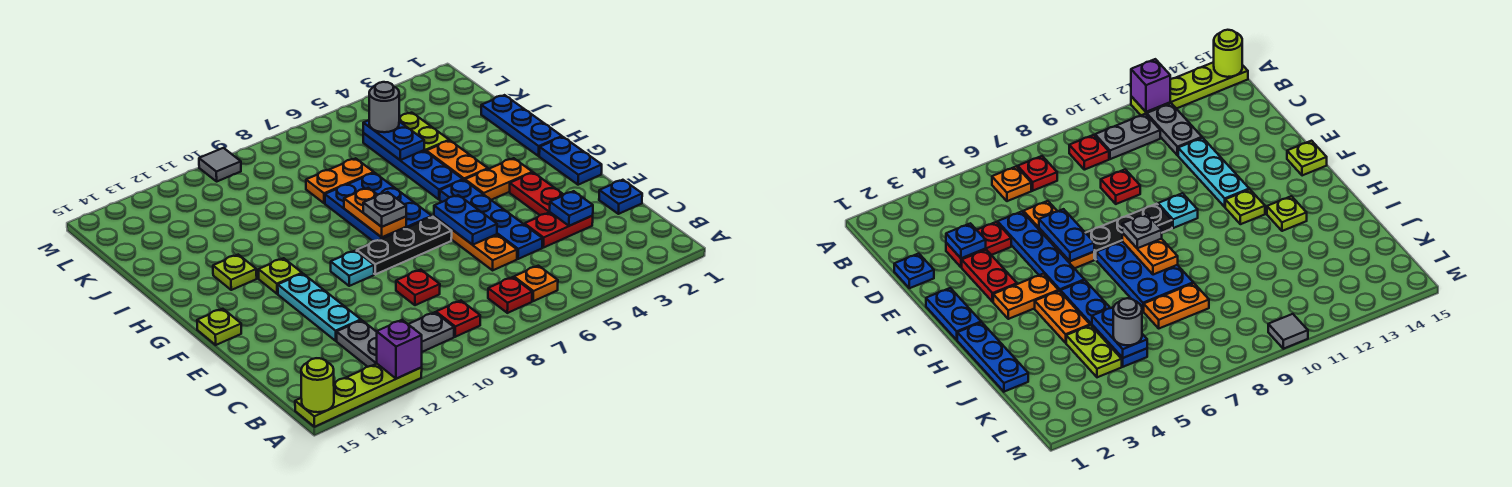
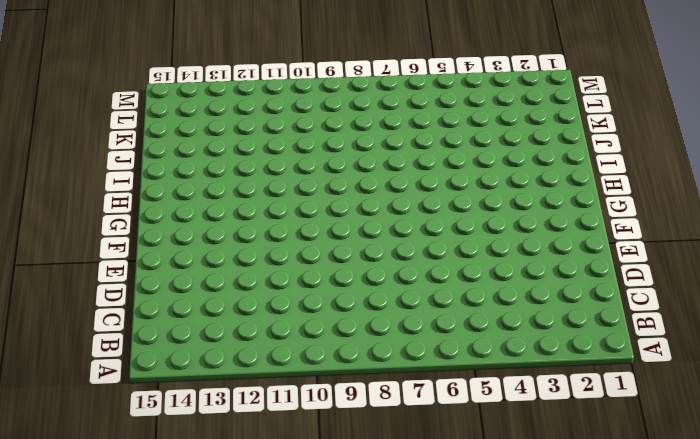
none -> lime 1x4 plate [295,364,422,427]
none -> orange 1x1 plate [514,266,558,301]
none -> red 1x1 plate [488,277,532,313]
none -> red 1x1 plate [436,301,480,337]

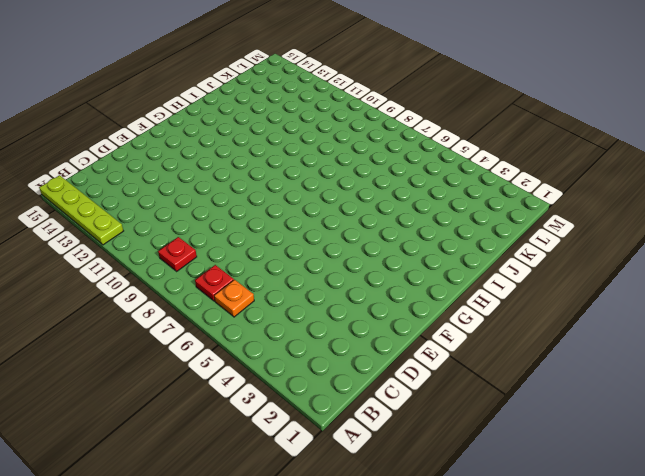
none -> grey 1x2 plate [408,312,454,352]
none -> grey 1x2 plate [337,320,377,367]
none -> blue 1x1 plate [599,180,642,214]
none -> red 1x2 plate [524,212,593,248]

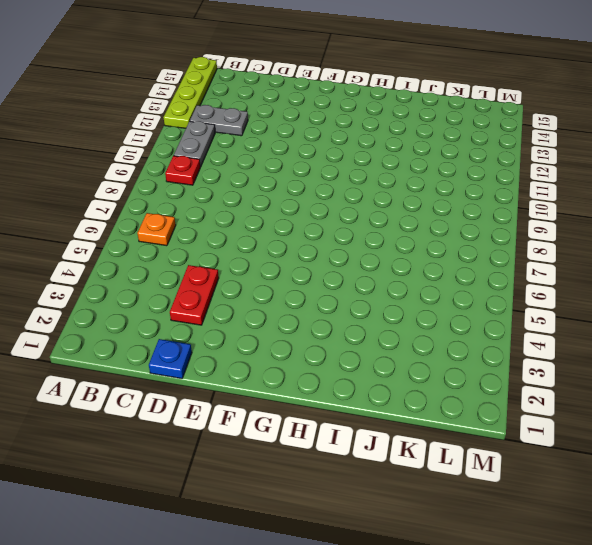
none -> red 1x1 plate [488,277,532,313]
none -> blue 1x4 plate [440,180,542,259]
none -> orange 1x3 plate [434,216,517,270]
none -> red 1x1 plate [396,270,440,305]

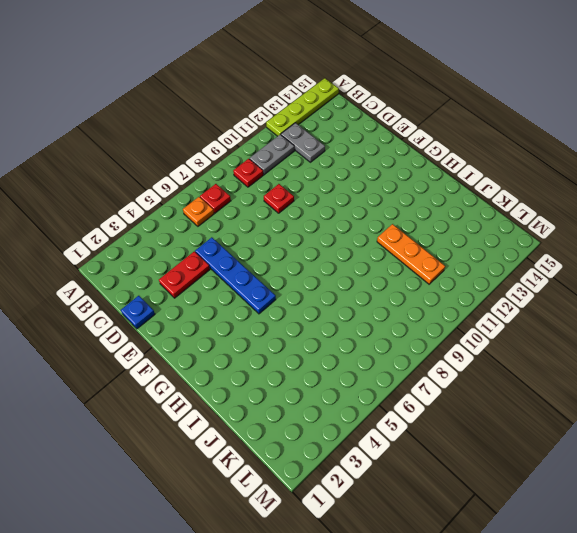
orange 1x3 plate [377,224,445,284] -> orange 1x3 plate moved to [434,216,517,270]
none -> cyan 1x3 plate [278,274,361,341]
none -> red 1x2 plate [510,173,564,215]
none -> blue 1x2 plate [539,137,602,185]
none -> black 1x3 plate [357,217,452,274]

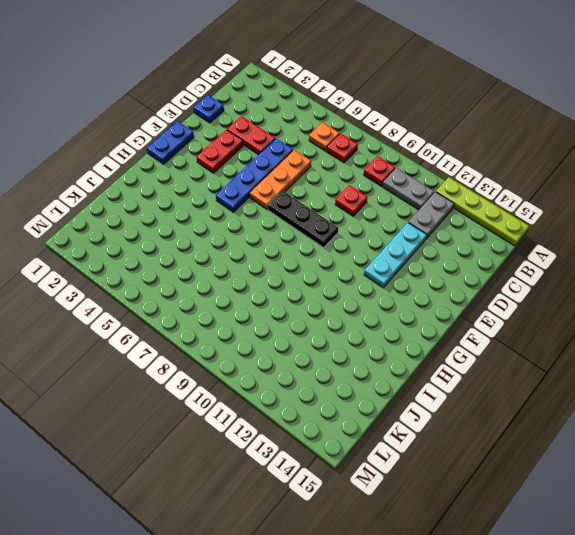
none -> cyan 1x1 plate [331,251,374,286]
none -> lime 1x1 plate [197,309,241,345]
none -> orange 1x2 plate [465,158,533,200]
none -> blue 2x3 plate [325,173,432,241]

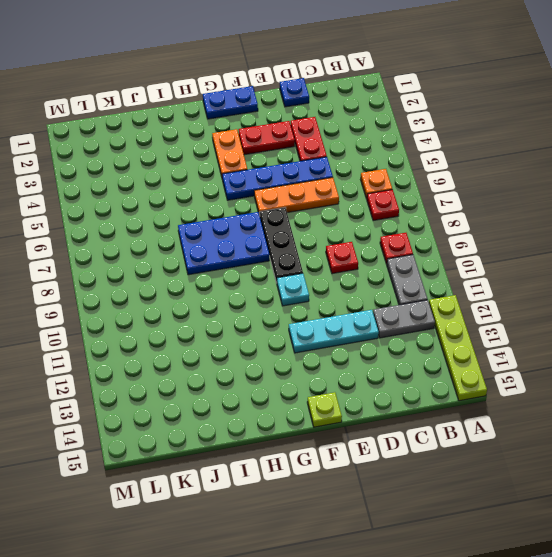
none -> lime 1x1 plate [259,258,302,294]
none -> blue 1x3 plate [481,95,562,156]
none -> orange 1x2 plate [426,141,488,180]
none -> blue 1x4 plate [363,133,463,199]

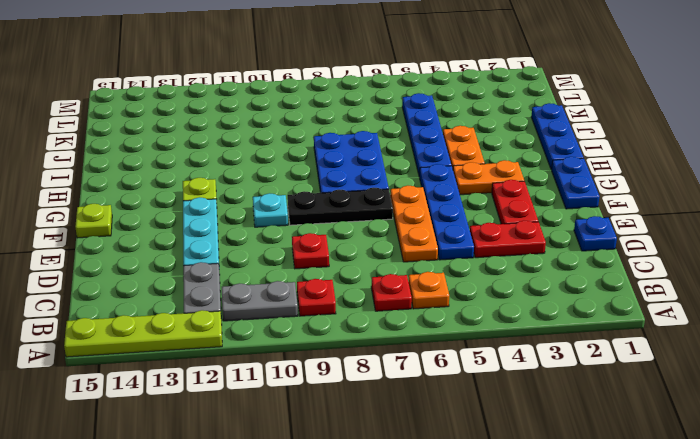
none -> lime 1x1 plate [213,255,257,290]
none -> lime 1x2 plate [399,113,449,151]
none -> orange 1x2 plate [306,158,374,203]
none -> grey 1x1 tile [199,148,241,181]

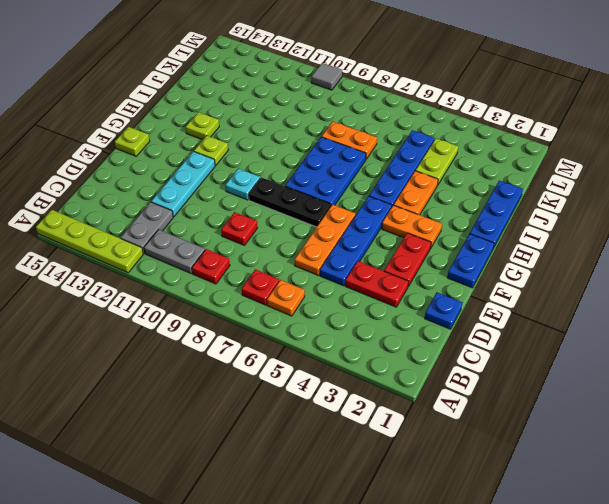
none -> purple 1x1 brick [377,320,422,379]
none -> lime 1x1 round brick [301,358,334,412]
none -> blue 1x1 plate [550,191,593,226]
none -> blue 1x2 plate [434,195,497,245]

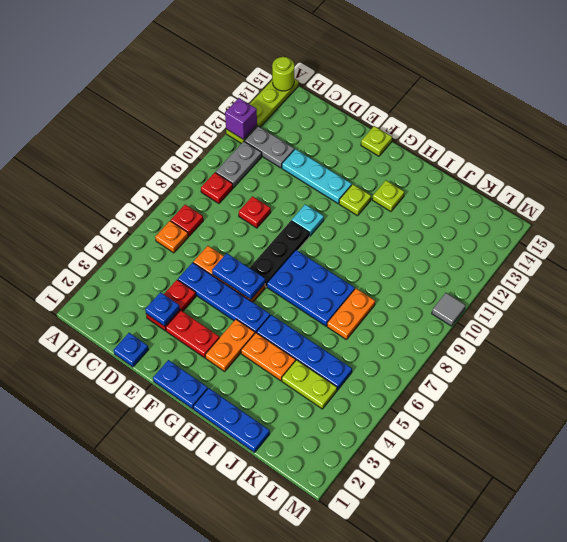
none -> orange 1x2 plate [344,188,406,237]
none -> blue 1x2 plate [363,120,424,160]
none -> grey 1x1 plate [363,192,406,227]
none -> grey 1x1 round brick [369,82,399,132]

